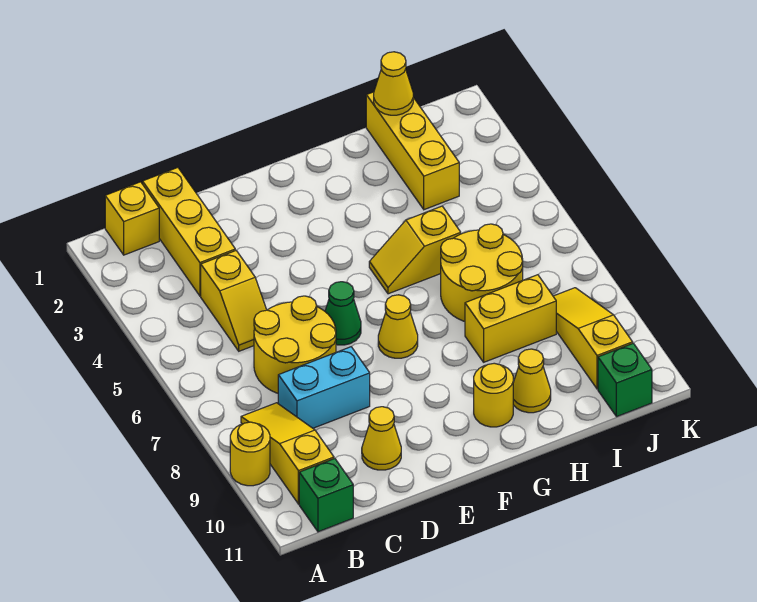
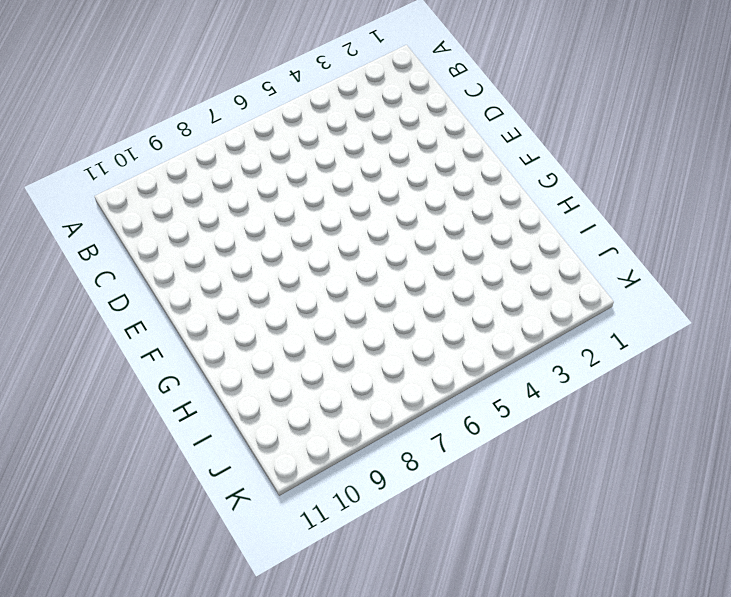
none -> yellow 1x1 round brick [230,422,270,486]
none -> yellow 1x1 brick [105,182,159,255]
none -> yellow 1x3 slope [241,403,334,504]

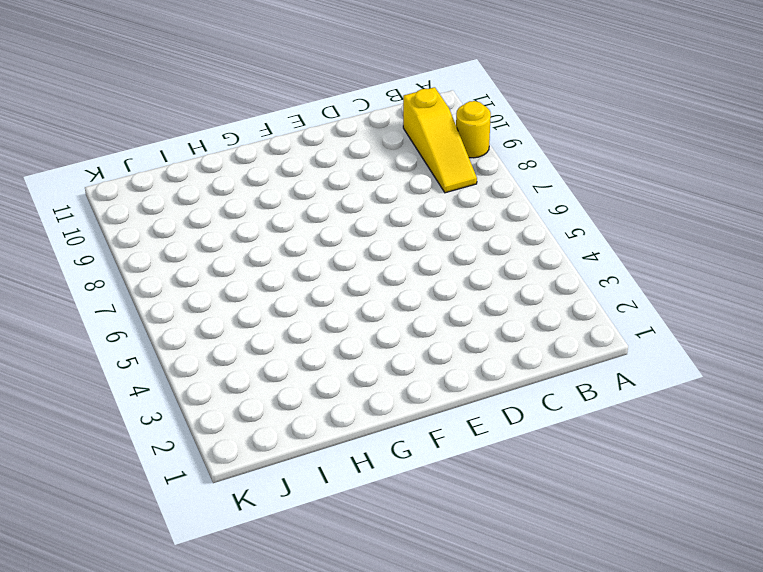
none -> yellow 1x1 brick [105,182,159,255]
none -> green 1x1 brick [299,459,353,532]
none -> yellow 1x3 brick [143,168,235,296]

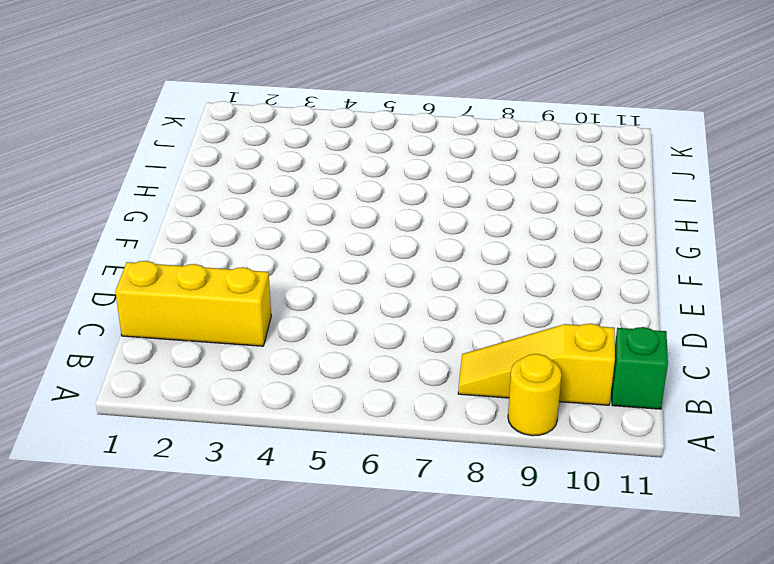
none -> yellow 1x1 brick [105,182,159,255]
none -> yellow 1x2 slope [201,251,267,351]
none -> yellow 2x2 round brick [254,296,336,393]

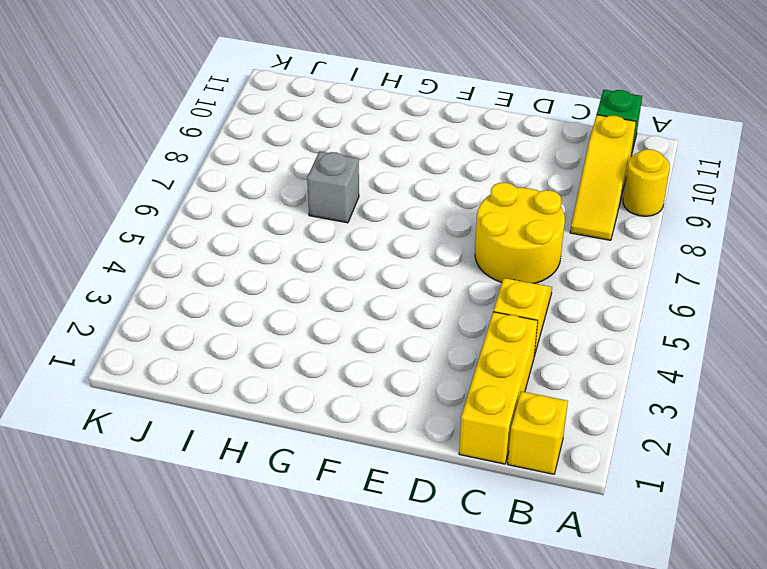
grey 1x1 brick [307,151,359,223] -> yellow 2x2 round brick [441,224,523,321]
none -> cyan 1x2 brick [278,347,370,428]
none -> yellow 1x1 cone [362,407,401,470]
none -> green 1x1 cone [325,282,361,345]

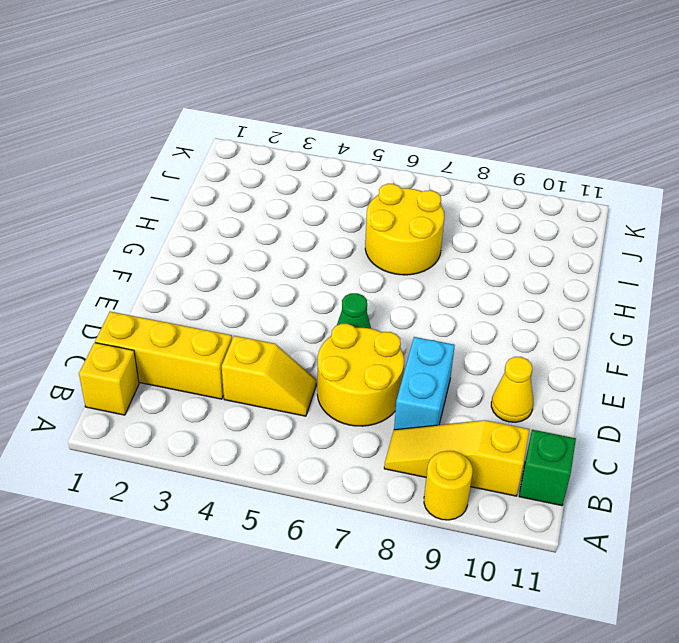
none -> yellow 1x1 cone [378,295,418,358]
none -> yellow 1x2 slope [369,206,461,294]
none -> yellow 1x1 round brick [474,363,513,427]

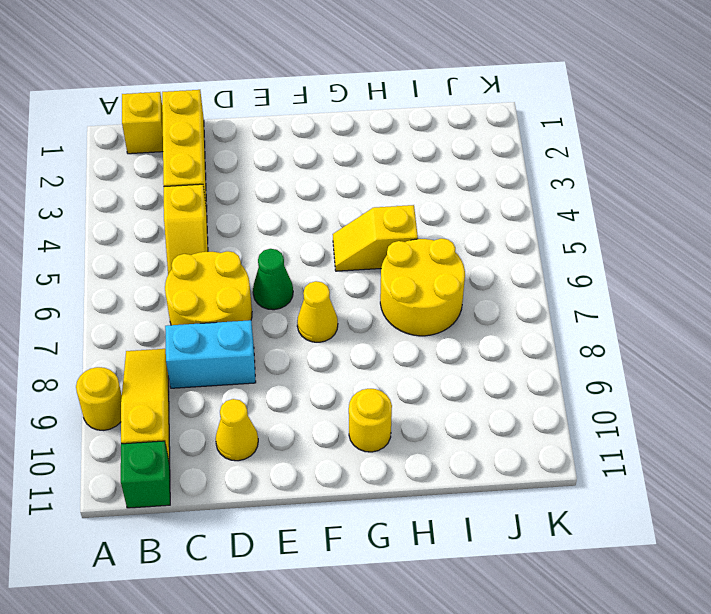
none -> yellow 1x2 brick [465,275,556,362]
none -> yellow 1x1 cone [513,349,551,413]
none -> yellow 1x3 brick [366,92,459,210]

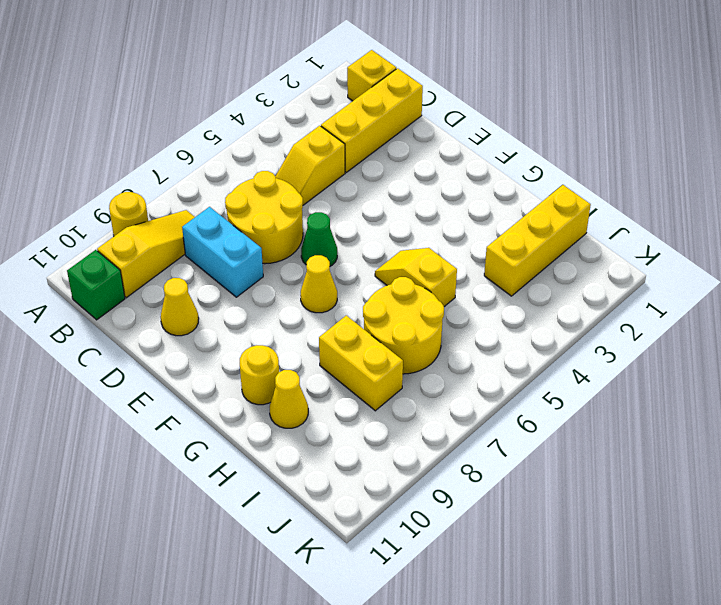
none -> yellow 1x3 slope [553,288,633,389]
none -> green 1x1 brick [598,343,652,417]
none -> yellow 1x1 cone [374,52,413,115]

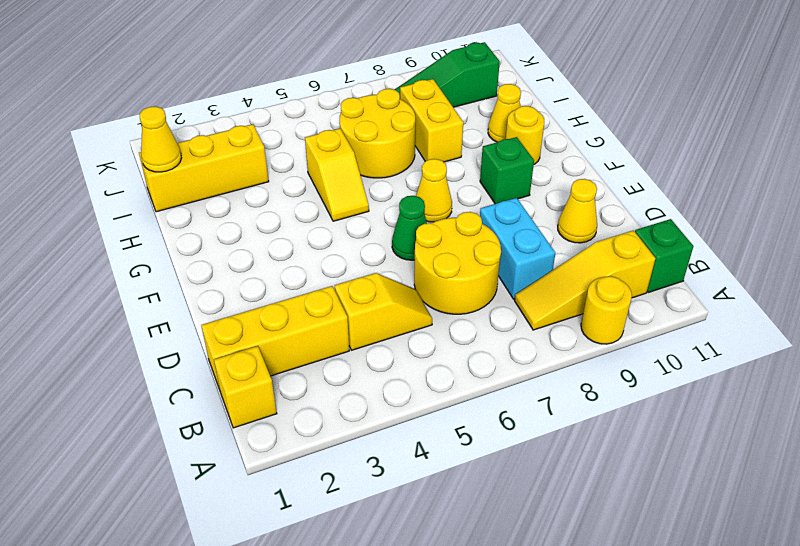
green 1x1 brick [480,137,534,204] -> green 1x1 brick moved to [598,343,652,417]
green 1x3 slope [395,42,500,107] -> yellow 1x3 slope [553,288,633,389]

